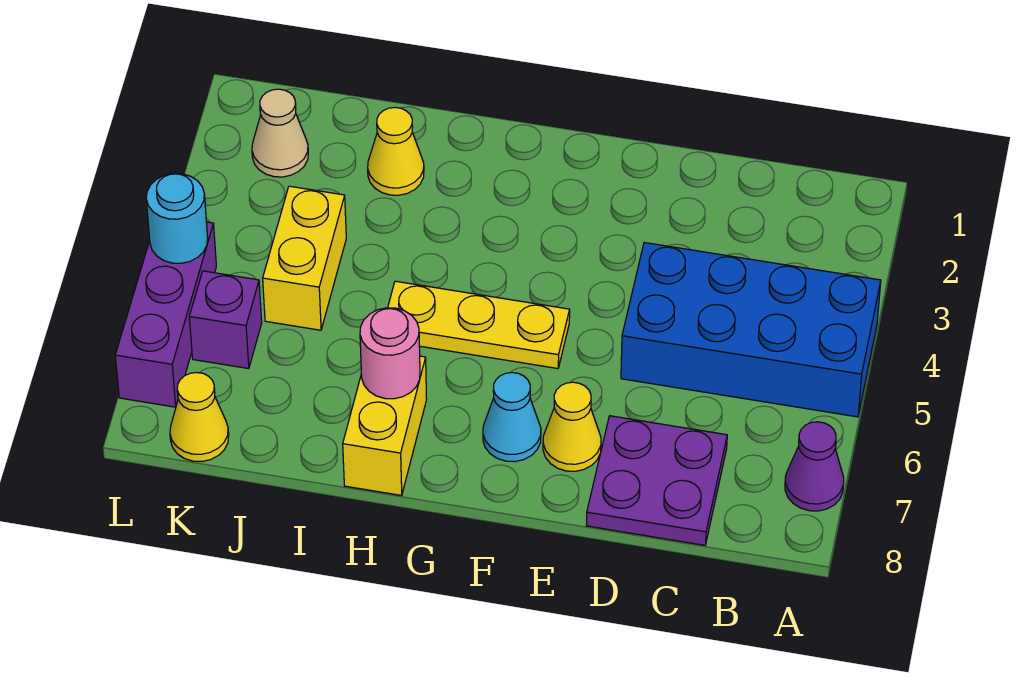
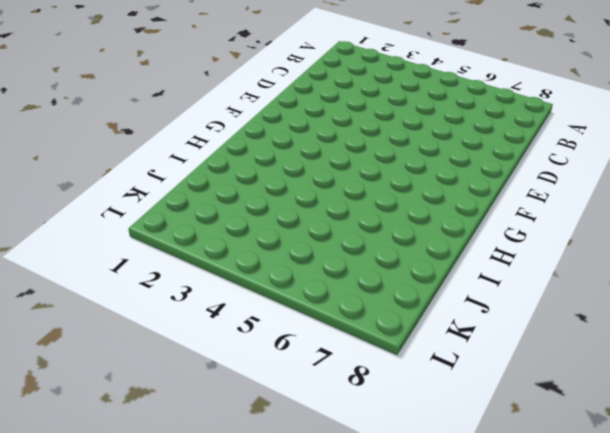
none -> blue 2x4 brick [621,243,881,417]
none -> purple 1x1 cone [785,422,844,511]
none -> purple 2x2 plate [586,416,727,545]

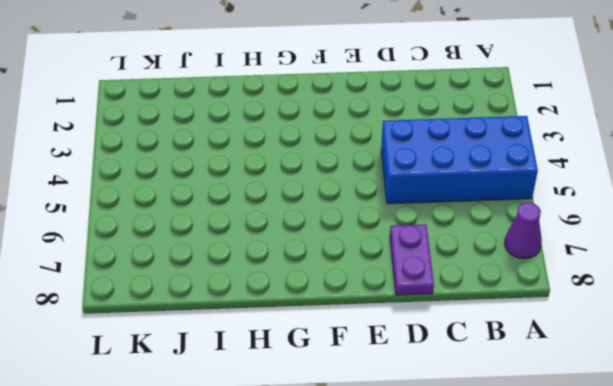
purple 1x2 plate [390,224,434,295] -> purple 2x2 plate [586,416,727,545]
none -> yellow 1x1 cone [543,382,601,471]
none -> yellow 1x3 plate [388,281,570,369]
none -> cyan 1x1 cone [483,373,541,462]

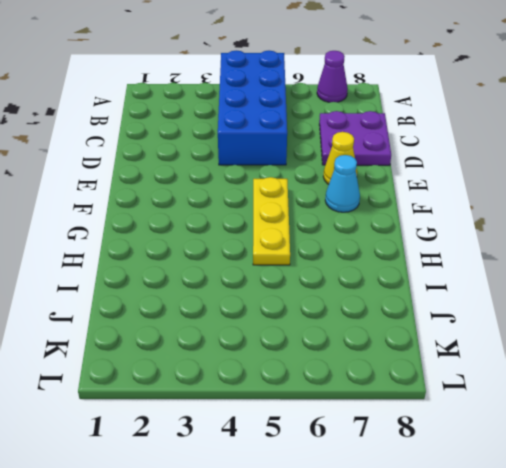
none -> yellow 1x2 brick [343,356,427,495]
none -> yellow 1x1 cone [368,107,424,195]
none -> yellow 1x2 brick [263,186,346,330]

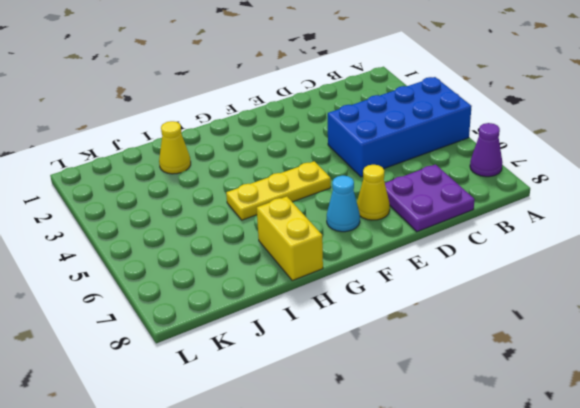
none -> yellow 1x2 brick [263,186,346,330]
none -> tan 1x1 cone [252,89,308,177]
none -> purple 1x1 brick [189,271,262,369]

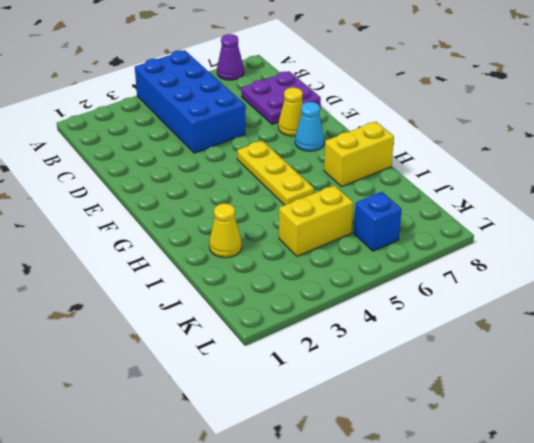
blue 1x1 brick [354,192,402,251] -> purple 1x1 brick [189,271,262,369]
none -> tan 1x1 cone [252,89,308,177]
none -> yellow 1x1 cone [170,372,229,462]
none -> purple 1x3 brick [115,222,216,407]

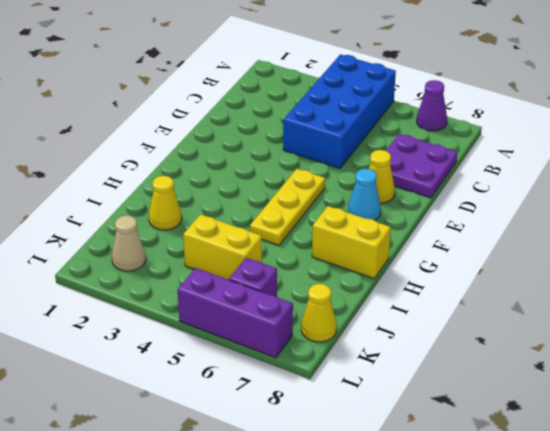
none -> pink 1x1 round brick [360,308,420,399]
none -> cyan 1x1 round brick [146,174,208,263]

